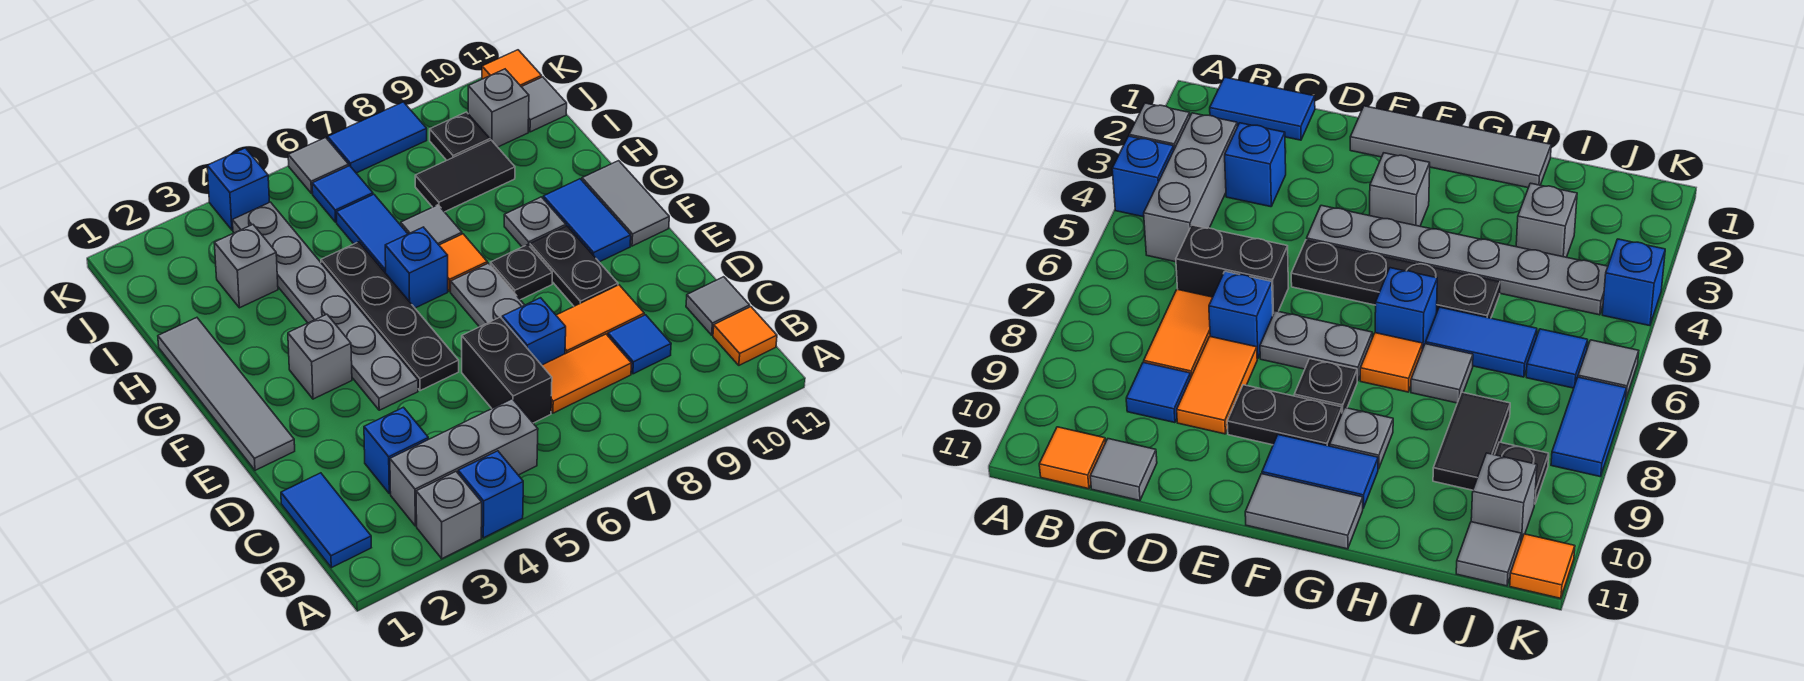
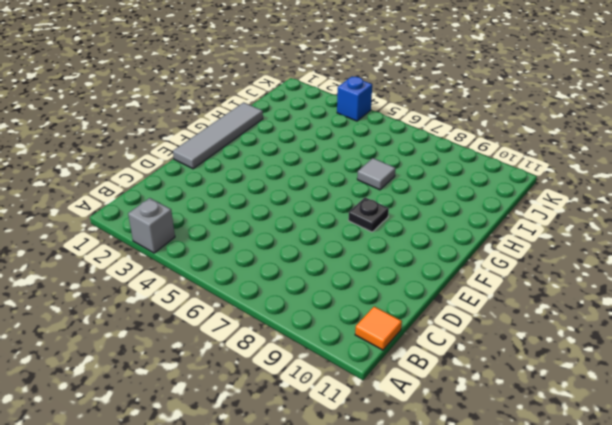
none -> blue 1x1 brick [458,451,523,538]
none -> blue 1x2 tile [281,473,371,568]
none -> grey 1x3 brick [390,399,538,526]
none -> blue 1x1 brick [364,407,429,494]

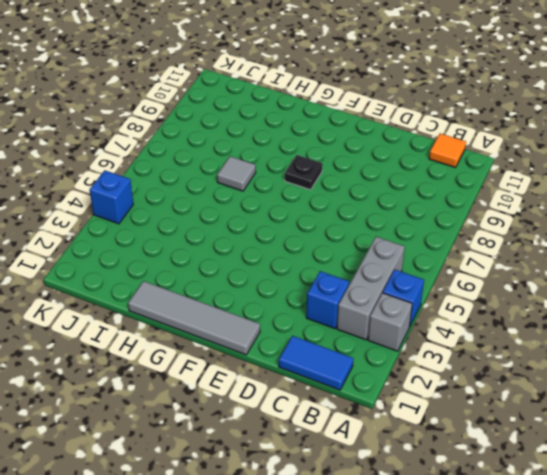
none -> black 1x2 brick [462,317,552,423]
none -> orange 1x2 tile [542,334,632,413]
none -> blue 1x1 tile [608,315,671,374]
none -> grey 1x1 tile [686,277,750,335]

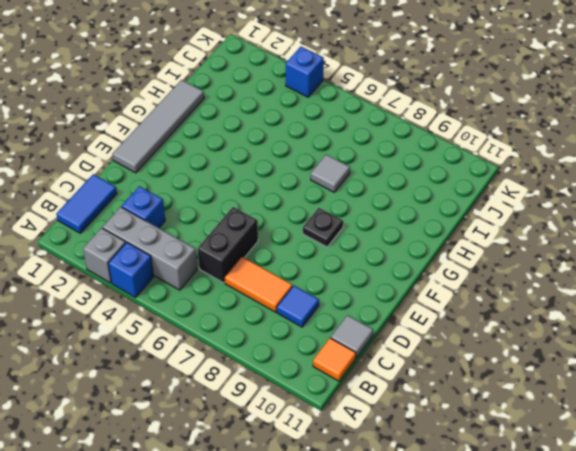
none -> blue 1x1 brick [502,298,566,365]
none -> orange 1x2 tile [556,285,644,354]
none -> grey 1x6 plate [232,202,418,410]
none -> black 1x4 plate [321,242,459,391]

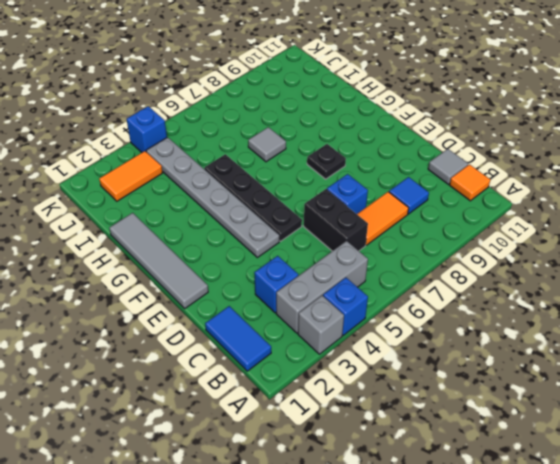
orange 1x2 tile [99,151,162,201] -> orange 1x2 tile moved to [556,285,644,354]
none -> grey 1x2 plate [451,263,524,327]
none -> black 1x2 plate [530,226,618,306]
none -> grey 1x1 brick [288,314,352,399]
none -> blue 1x2 tile [543,179,631,262]

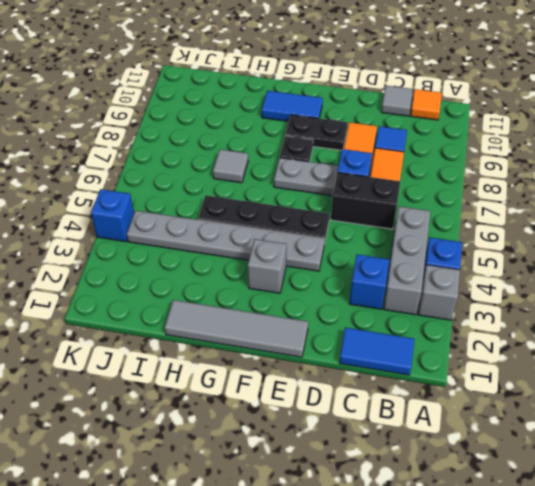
none -> grey 1x2 tile [582,161,669,246]
none -> blue 1x1 brick [385,227,448,308]
none -> orange 1x1 tile [439,234,487,291]
none -> grey 1x1 plate [504,197,566,247]

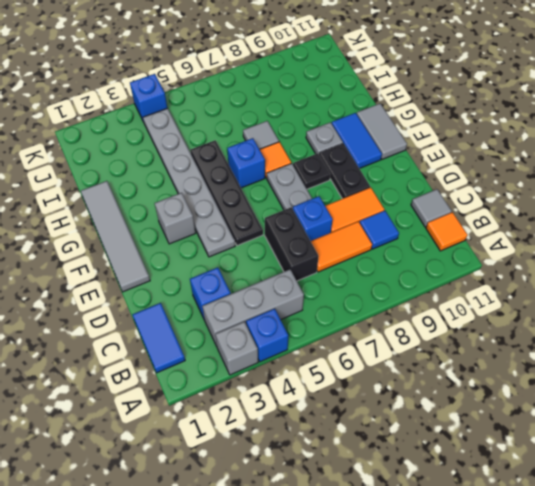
none -> blue 1x2 tile [336,194,408,273]
none -> grey 1x1 brick [214,225,278,308]
none -> black 1x2 tile [415,140,515,212]
none -> blue 1x1 tile [312,166,373,222]

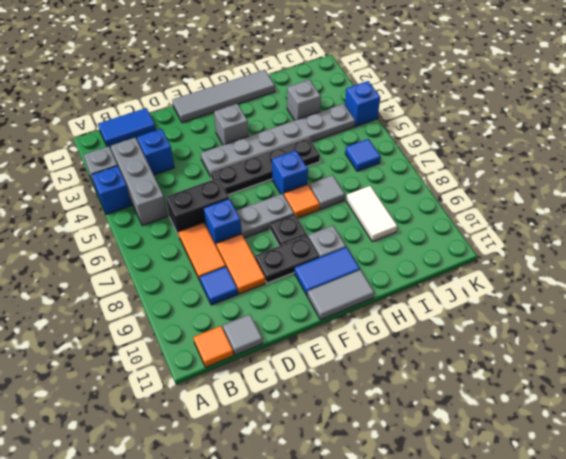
white 1x2 tile [346,186,397,241] -> black 1x2 tile [415,140,515,212]
none -> blue 1x2 tile [336,194,408,273]
none -> black 1x1 plate [430,112,490,160]
none -> grey 1x1 brick [468,69,529,147]
none -> grey 1x1 tile [522,77,567,132]

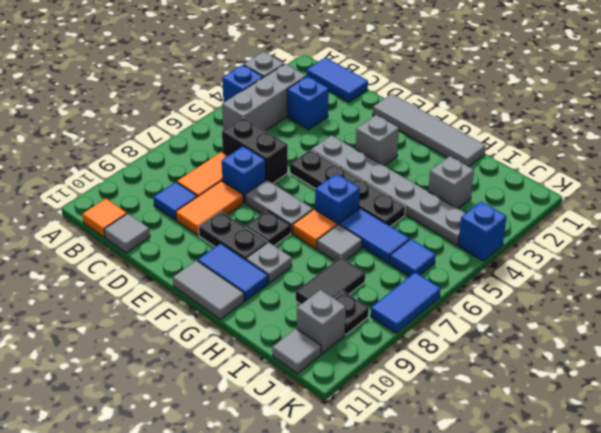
none -> grey 1x1 tile [288,137,349,194]
none -> orange 1x1 tile [482,50,542,87]

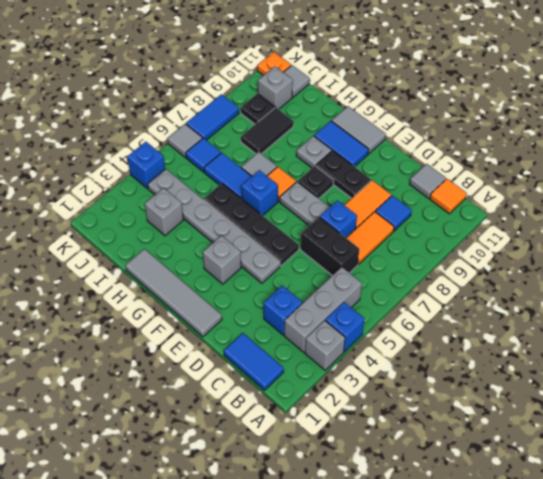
orange 1x1 plate [257,52,291,75] -> orange 1x1 tile [482,50,542,87]

